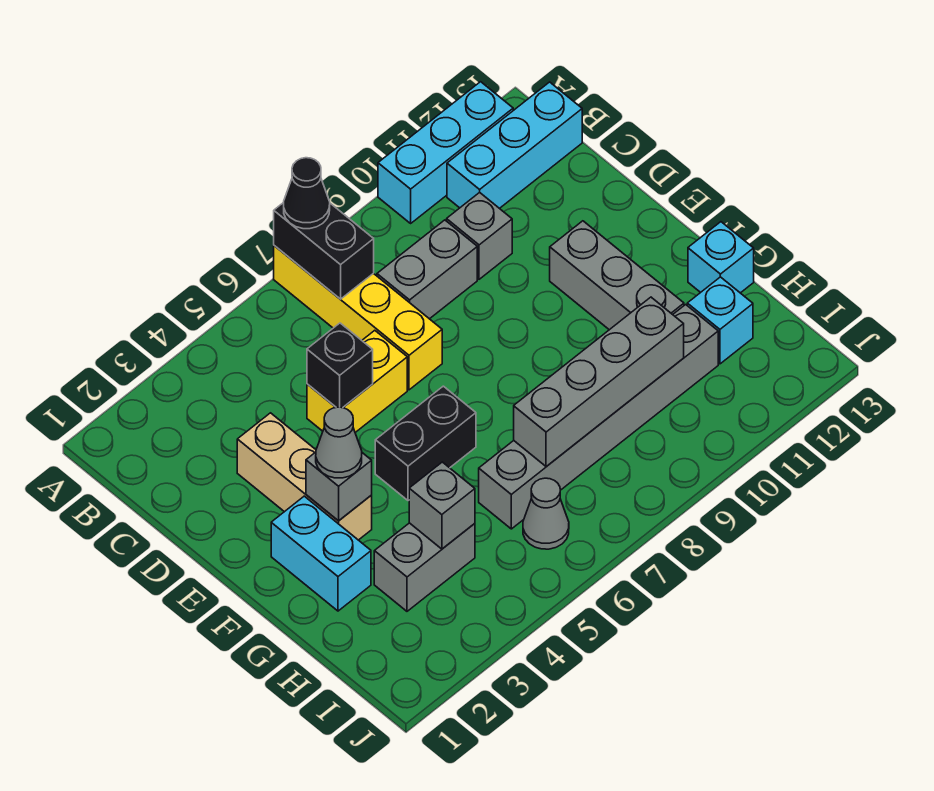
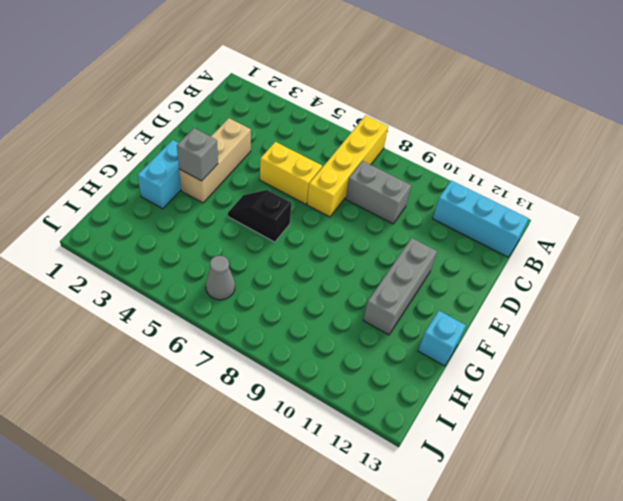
black 1x2 slope [228,190,291,242] -> black 1x2 brick [375,386,476,501]
none -> cyan 1x3 brick [378,82,513,223]
none -> grey 1x1 brick [447,192,512,279]
none -> grey 1x2 brick [374,523,475,611]

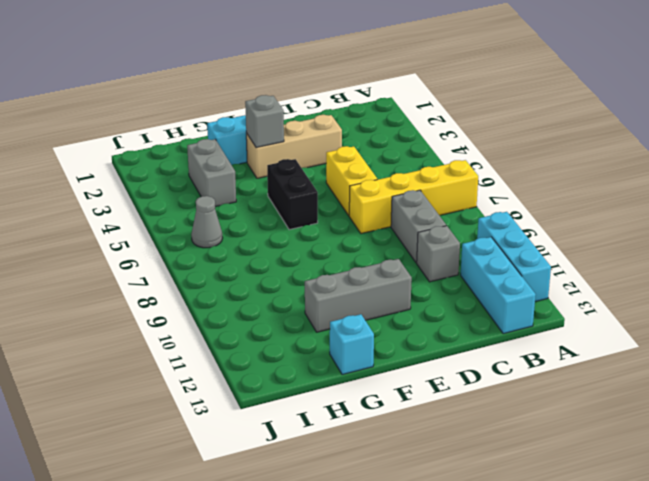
none -> grey 1x6 brick [479,305,718,529]
none -> cyan 1x1 brick [687,277,753,364]
none -> black 1x2 brick [274,203,374,299]

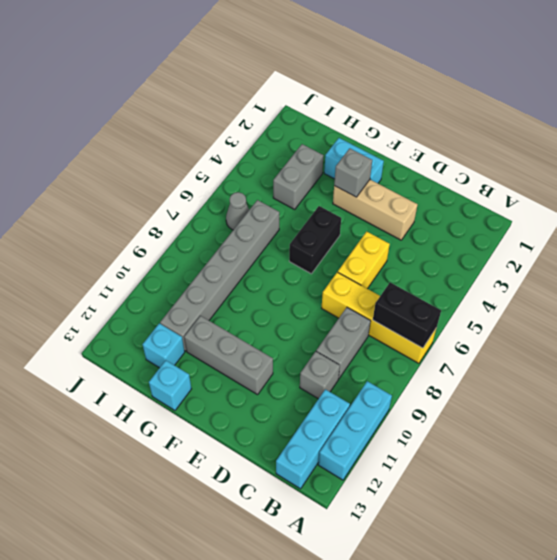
none -> black 1x1 brick [307,323,373,408]
none -> grey 1x1 brick [409,462,475,549]
none -> grey 1x4 brick [514,297,684,466]

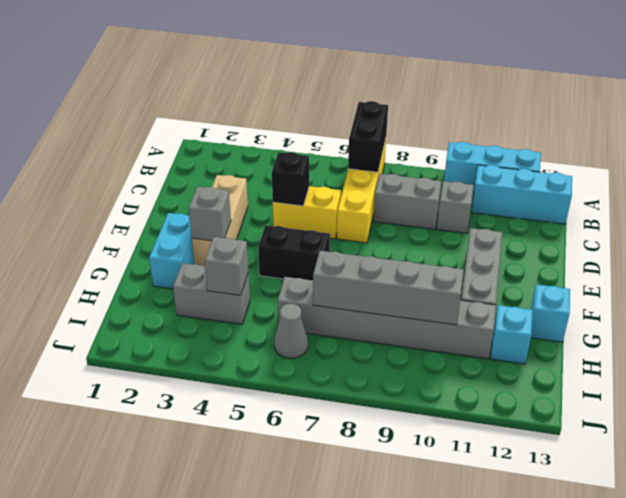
none -> black 1x1 cone [284,158,330,229]
none -> grey 1x1 cone [316,407,362,478]

